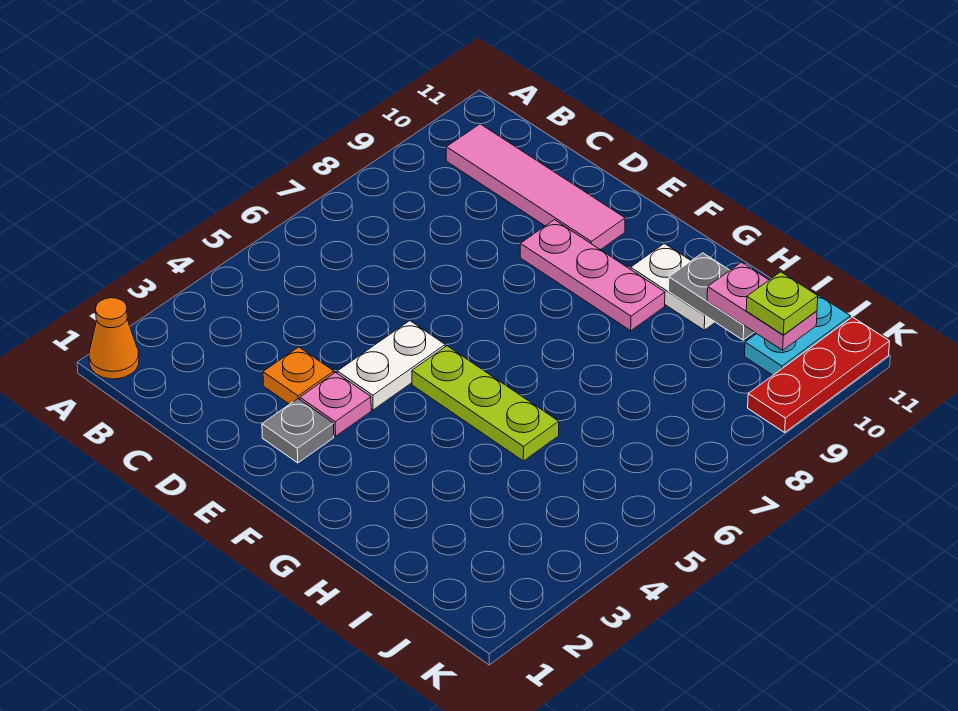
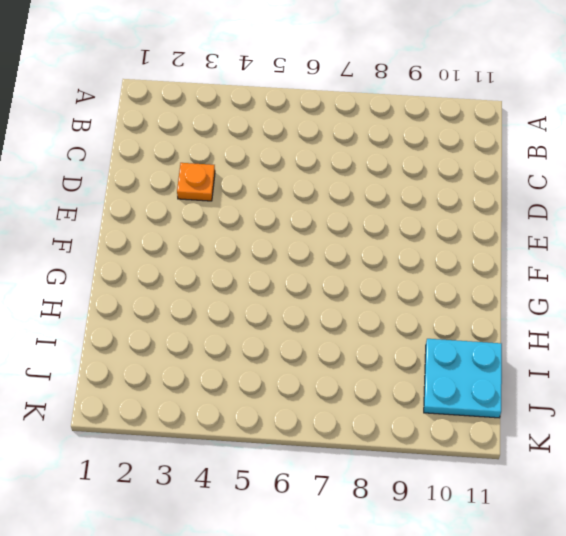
cyan 2x2 plate [424,339,502,418] -> cyan 1x2 plate [744,292,850,375]
none -> orange 1x1 cone [89,298,139,379]
none -> pink 1x4 tile [446,124,625,250]
none -> grey 1x1 plate [262,399,334,463]

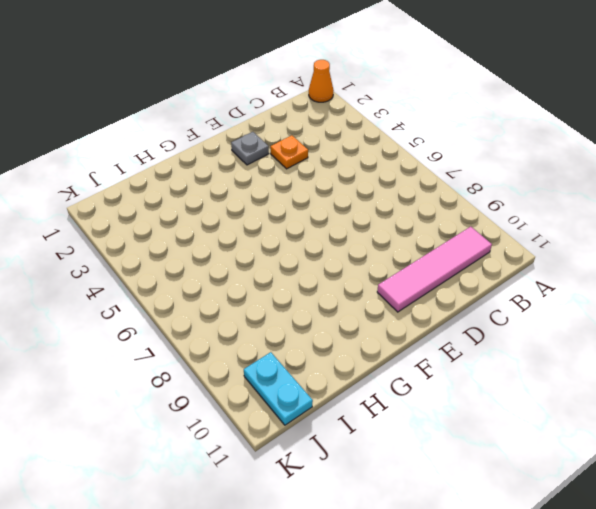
none -> pink 1x1 plate [300,372,371,436]
none -> white 1x2 plate [337,321,445,410]
none -> pink 1x3 plate [520,220,665,331]

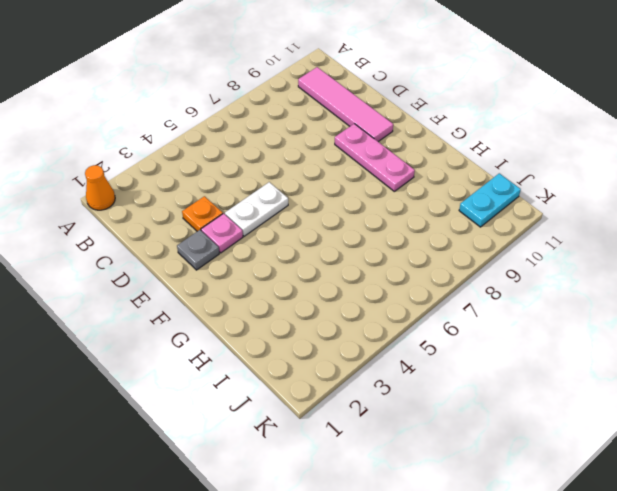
none -> lime 1x3 plate [412,346,559,461]
none -> white 1x2 plate [631,244,715,330]
none -> red 1x3 plate [748,317,890,432]

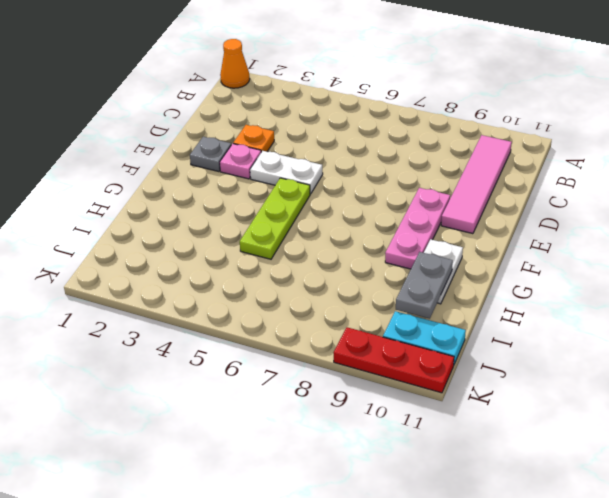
none -> pink 1x2 plate [707,262,817,350]
none -> lime 1x1 plate [746,272,818,335]

